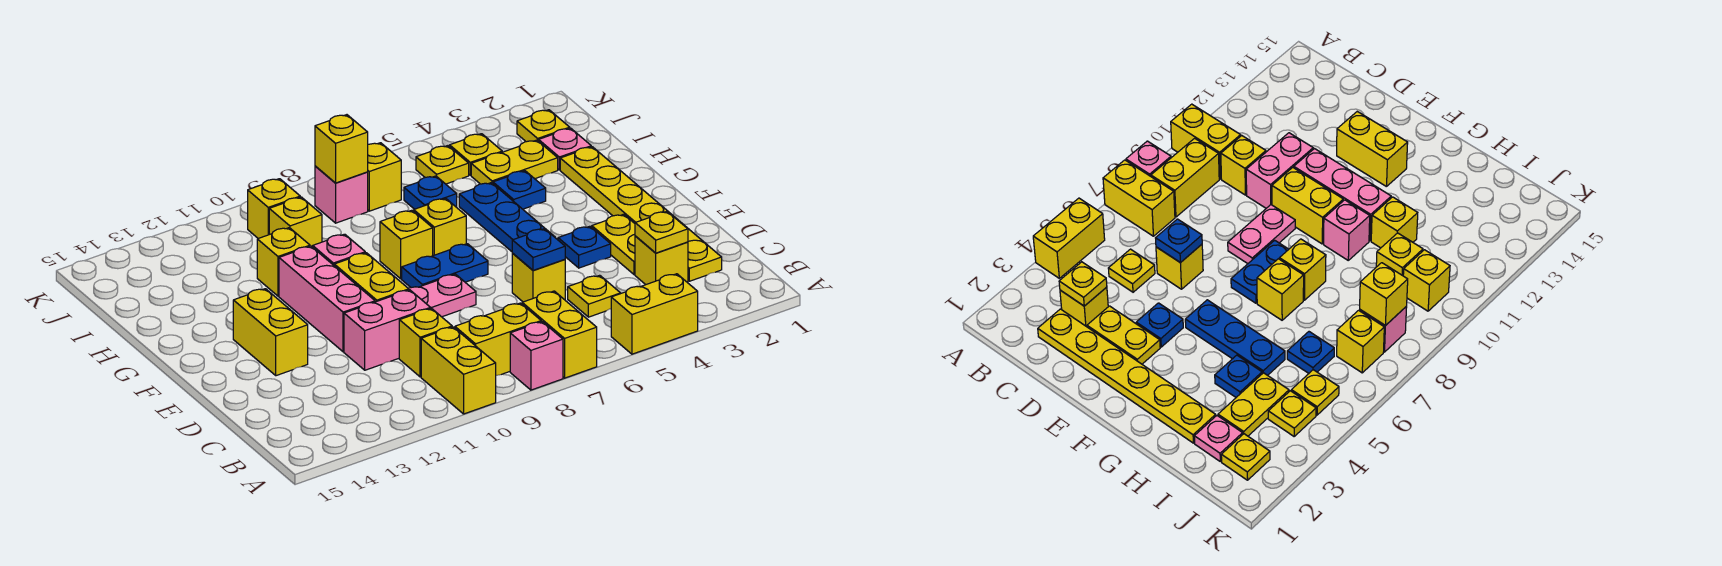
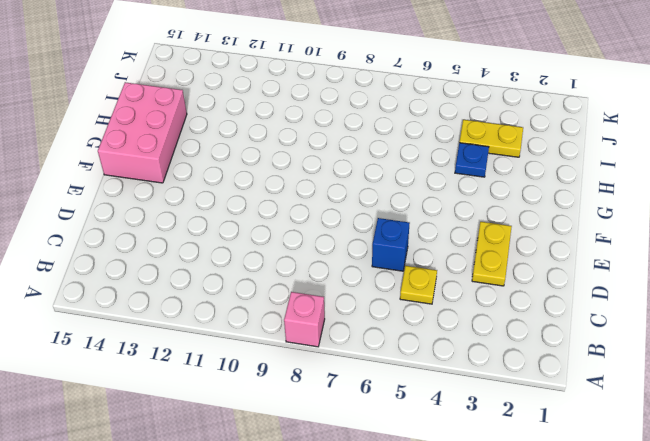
blue 1x1 brick [372,218,410,271] -> yellow 1x1 brick [512,254,565,302]
pink 2x3 brick [98,82,187,183] -> none
none -> yellow 1x2 brick [611,274,698,354]
none -> yellow 1x2 brick [522,291,597,378]
none -> yellow 1x2 brick [421,327,496,414]
none -> yellow 1x2 brick [455,303,541,375]

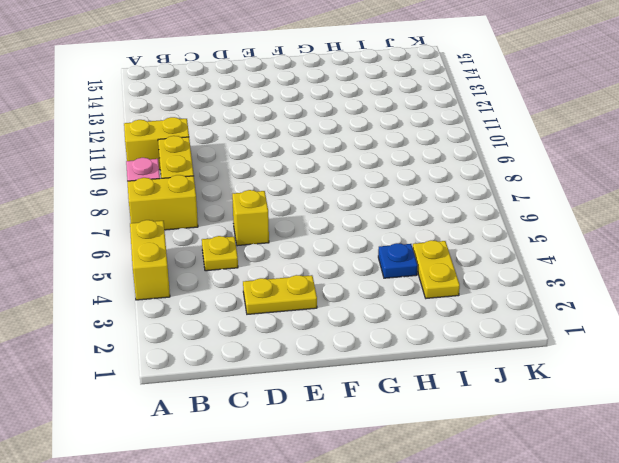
none -> yellow 1x6 plate [560,147,722,281]
none -> yellow 1x1 brick [635,236,688,285]
none -> yellow 1x1 brick [399,308,452,377]
none -> pink 1x2 brick [344,290,431,370]

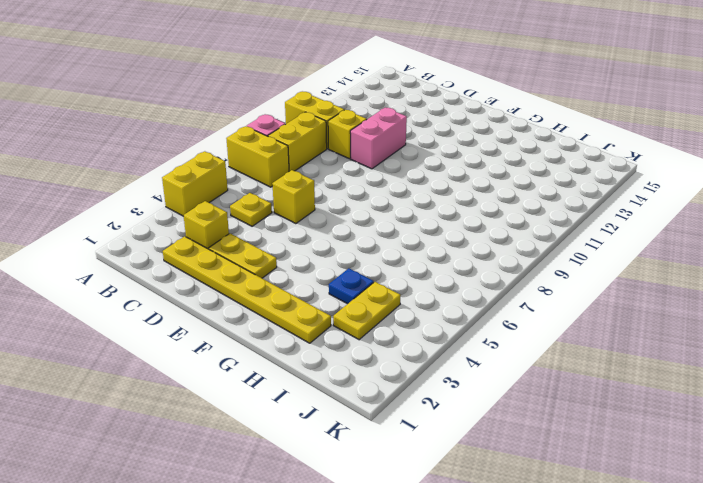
none -> blue 1x1 plate [558,226,611,268]
none -> pink 1x2 plate [409,274,476,317]
none -> yellow 1x2 brick [334,253,409,302]
none -> pink 1x3 brick [279,246,375,352]

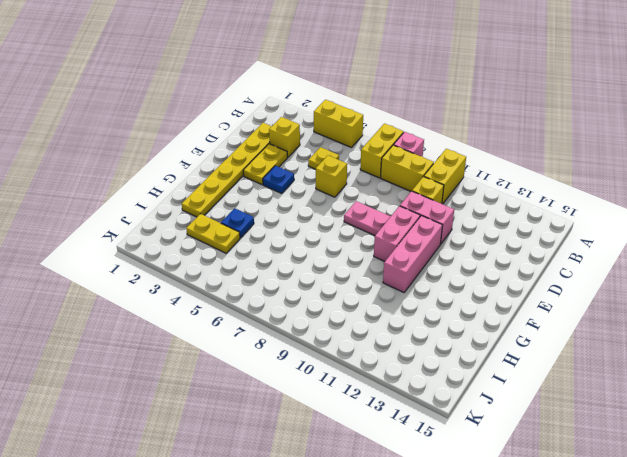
pink 1x2 brick [374,206,420,261] -> yellow 1x2 brick [334,253,409,302]
none -> yellow 1x2 brick [233,289,308,376]
none -> blue 1x3 plate [459,183,555,251]
none -> blue 1x2 plate [402,244,488,288]
none -> yellow 1x1 brick [414,198,466,256]

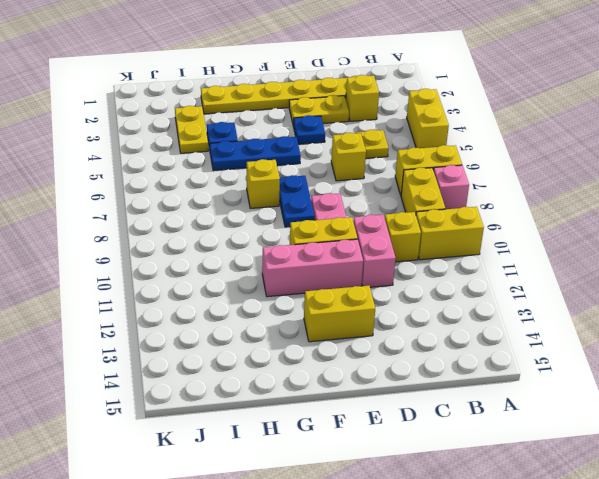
none -> yellow 1x1 brick [380,210,433,279]
none -> pink 1x1 brick [313,234,365,265]
none -> yellow 1x1 brick [257,228,310,296]
none -> pink 1x1 plate [539,128,591,170]

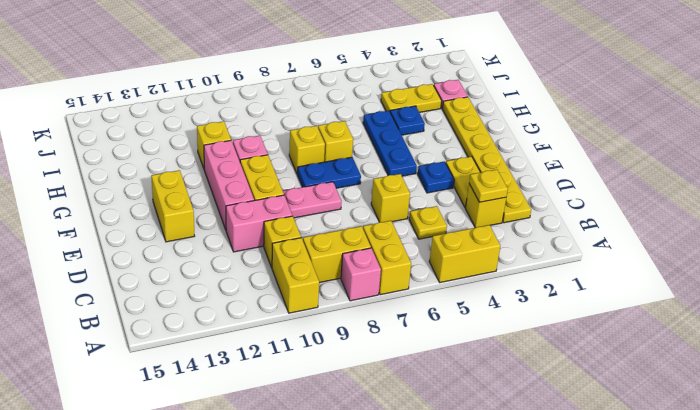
none -> blue 1x1 plate [404,176,457,209]
none -> yellow 1x1 brick [269,197,322,247]
none -> yellow 1x1 plate [517,110,570,142]
none -> yellow 1x1 plate [450,134,502,175]

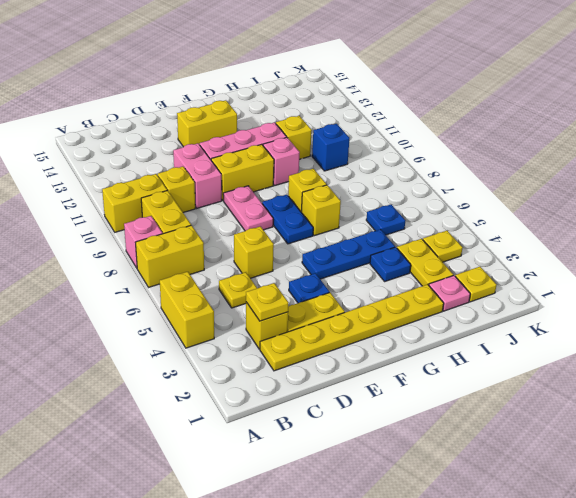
blue 1x1 brick [312,124,349,171] -> yellow 1x1 brick [269,197,322,247]
none -> yellow 1x1 plate [416,146,469,184]
none -> yellow 1x1 brick [368,143,401,211]
none -> pink 1x1 brick [315,166,368,223]
none -> yellow 1x1 brick [248,179,300,238]

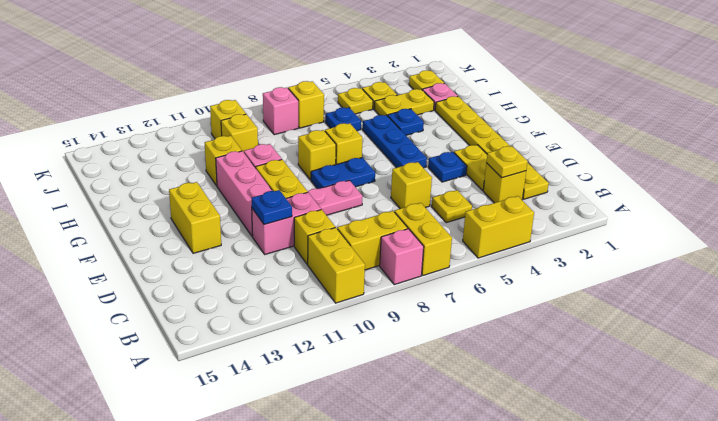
blue 1x1 plate [251,190,292,225] -> blue 1x1 plate moved to [512,229,565,270]
none -> yellow 1x1 brick [315,115,368,183]

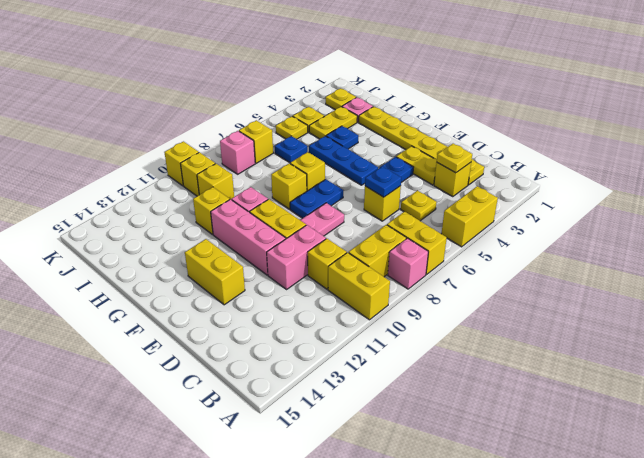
yellow 1x1 brick [164,142,199,186] -> yellow 1x1 brick moved to [315,115,368,183]

